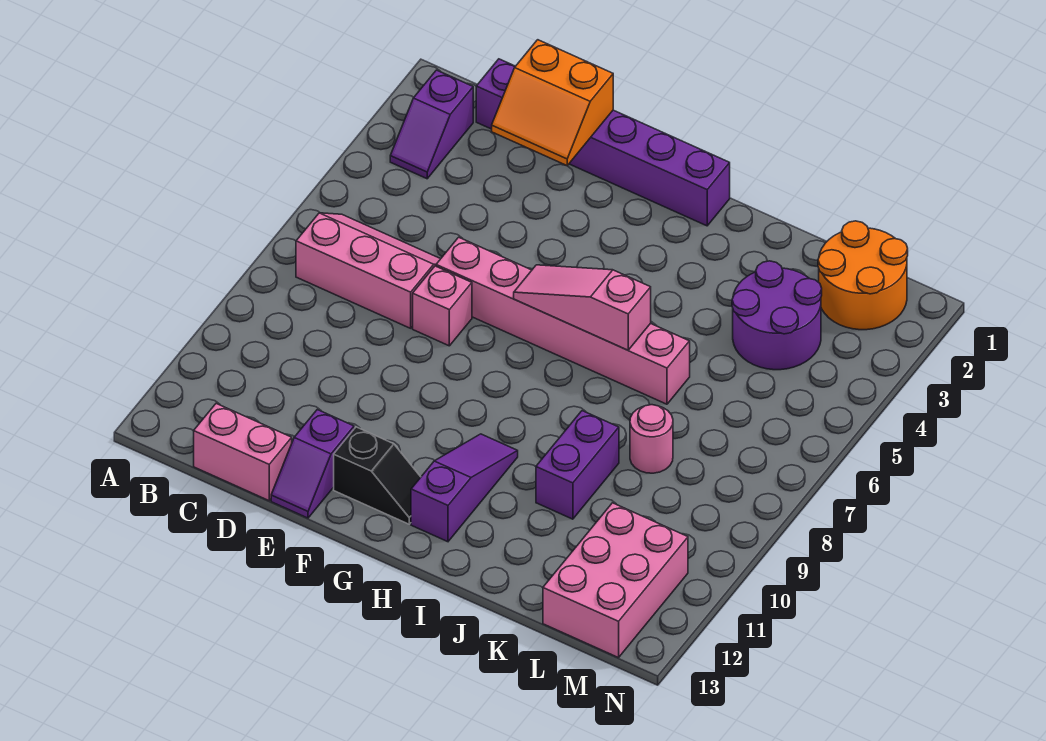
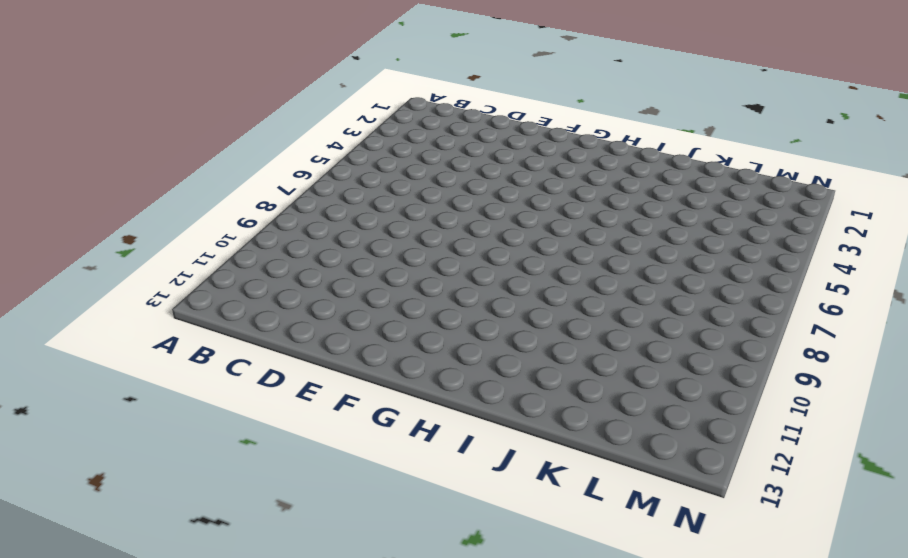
none -> purple 1x2 slope [390,70,473,179]
none -> pink 2x3 slope [296,213,440,328]
none -> purple 1x6 brick [476,59,730,226]

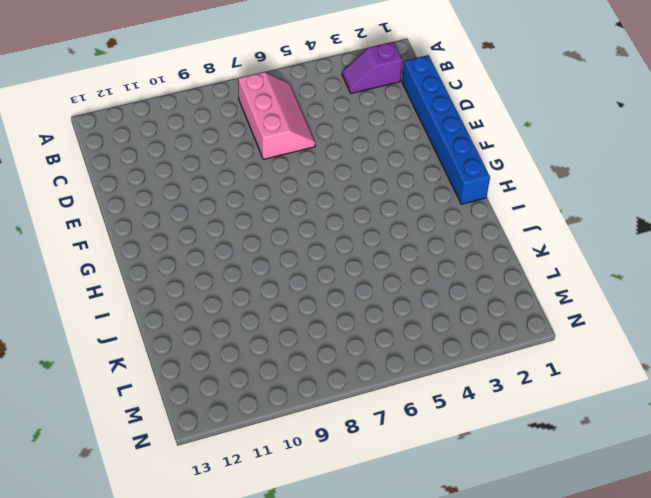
blue 1x6 brick [402,55,490,204] -> purple 1x6 brick [476,59,730,226]
none -> pink 1x2 brick [194,403,292,501]
none -> pink 1x6 brick [436,237,690,404]
none -> pink 1x1 brick [413,266,472,346]

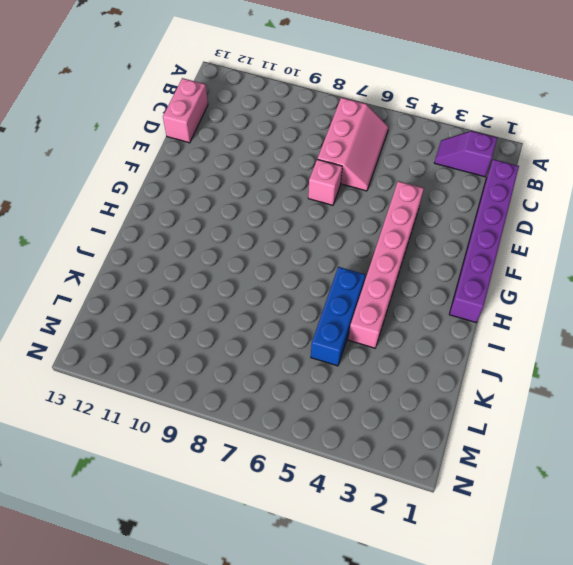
pink 1x6 brick [348,181,424,348] -> pink 1x6 brick moved to [436,237,690,404]
blue 1x3 brick [311,267,365,366] -> none
none -> purple 1x2 slope [271,410,354,518]
none -> black 1x2 slope [334,427,421,524]
none -> purple 1x3 slope [411,434,518,542]

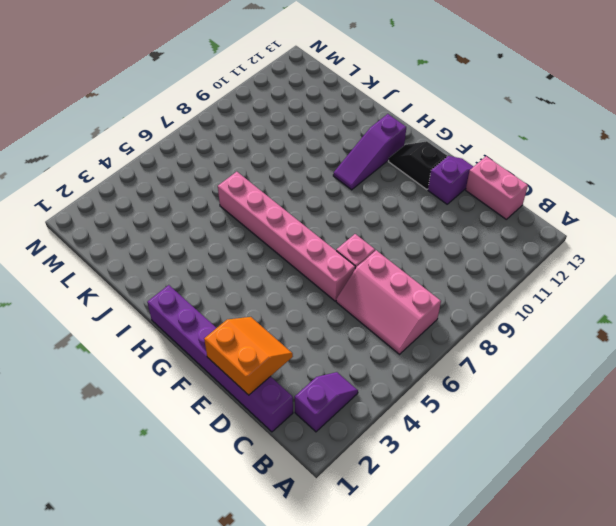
none -> purple 1x2 brick [536,411,619,519]
none -> purple 2x2 round brick [732,261,822,370]
none -> pink 1x1 round brick [630,405,673,473]

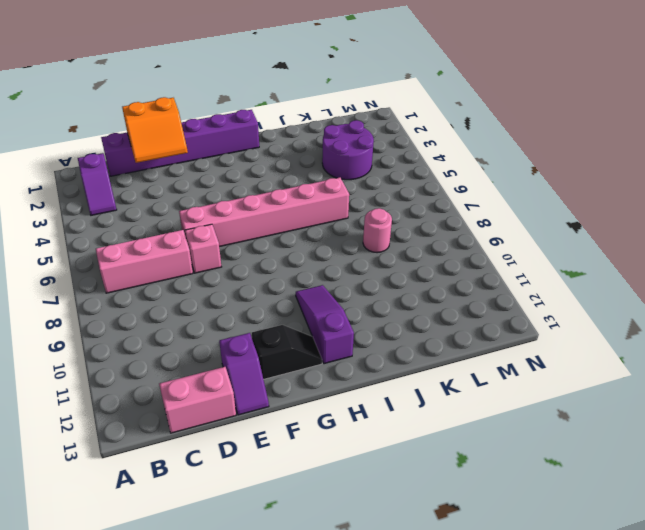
none -> purple 1x2 brick [536,411,619,519]
none -> orange 2x2 round brick [818,221,908,330]
none -> pink 2x3 brick [543,503,688,658]

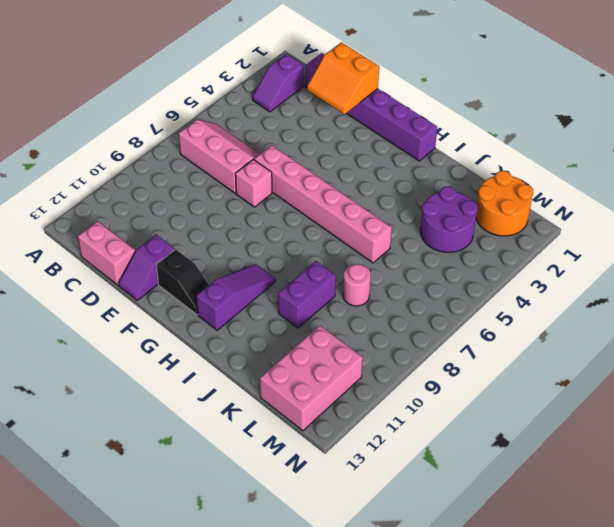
none -> pink 1x3 slope [514,265,651,350]

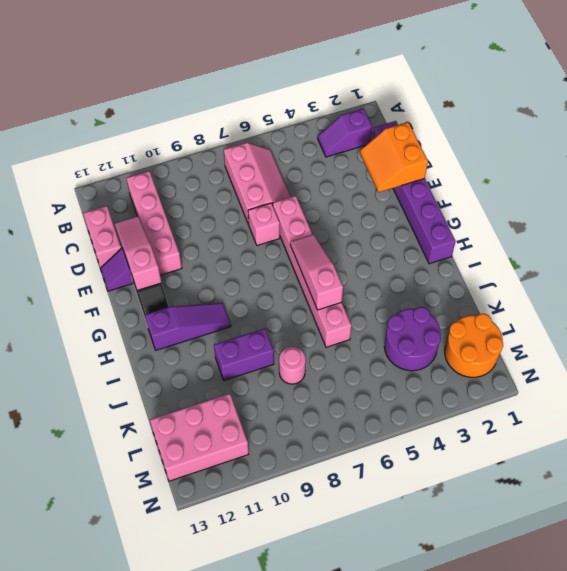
pink 1x4 brick [126,171,182,275] -> none
pink 1x3 slope [115,216,162,290] -> none

